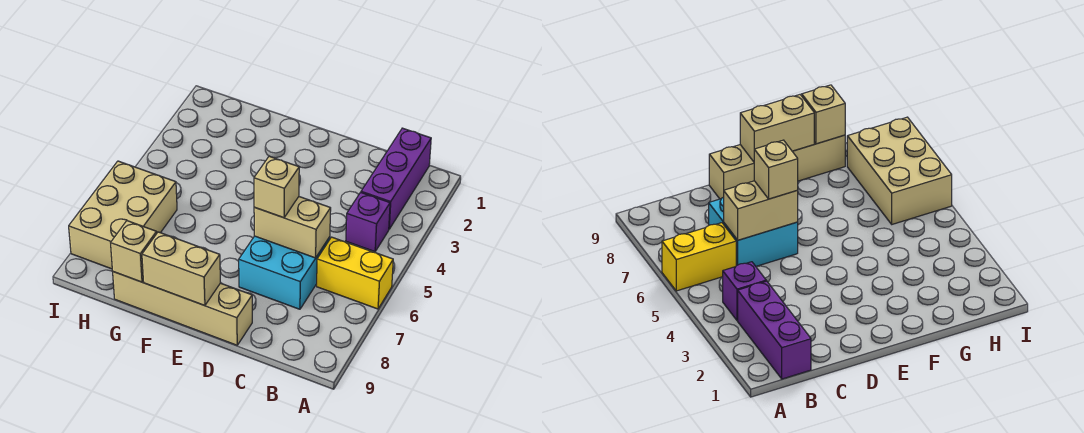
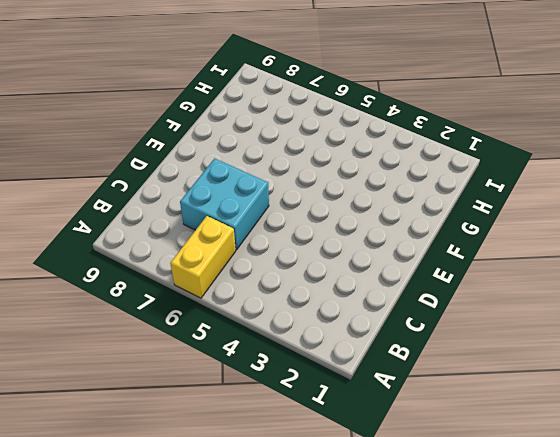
none -> purple 1x3 brick [361,128,431,229]
none -> purple 1x1 brick [346,192,390,252]

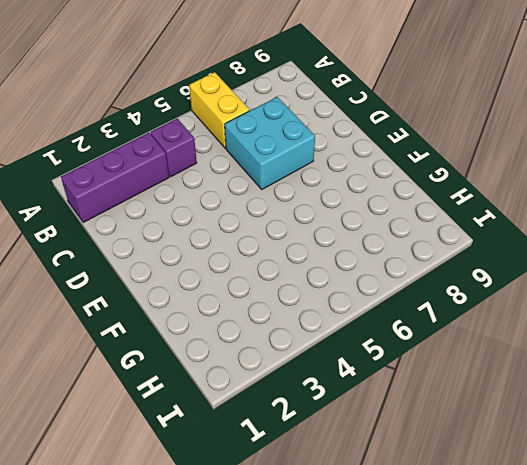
none -> tan 1x4 brick [113,272,252,345]
none -> tan 2x3 brick [69,161,177,269]

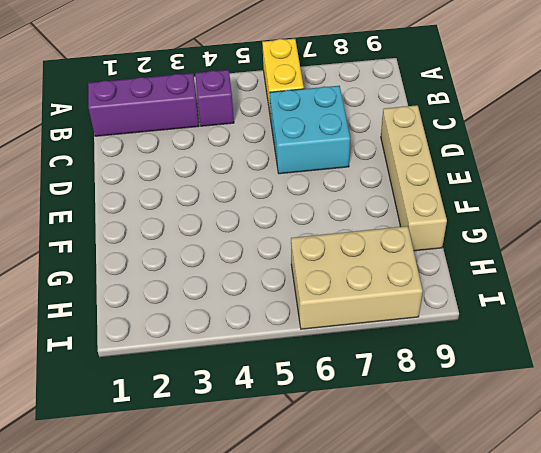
none -> tan 1x2 brick [254,197,331,258]
none -> tan 1x2 brick [142,232,220,306]

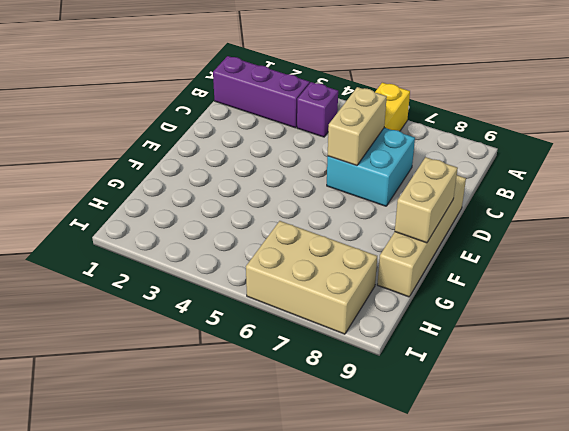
none -> tan 1x1 brick [111,221,157,282]
none -> tan 1x1 brick [254,156,299,218]

